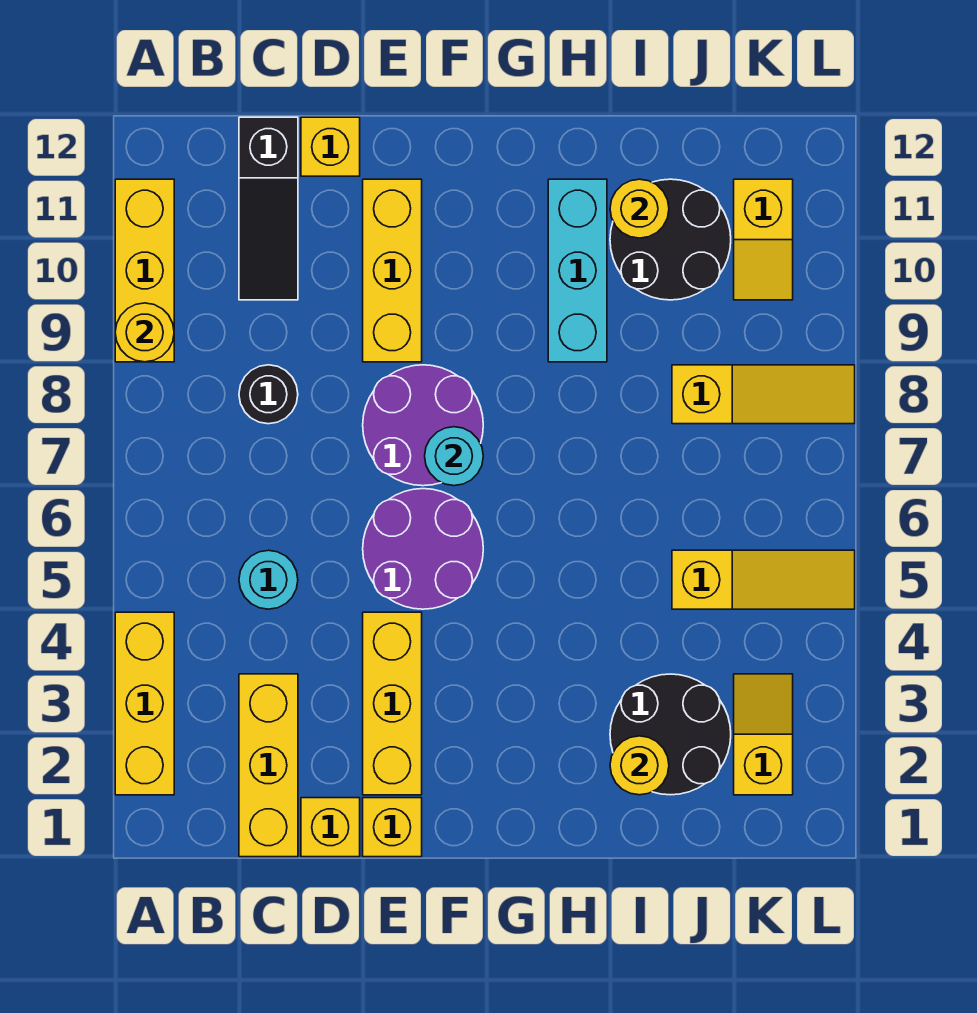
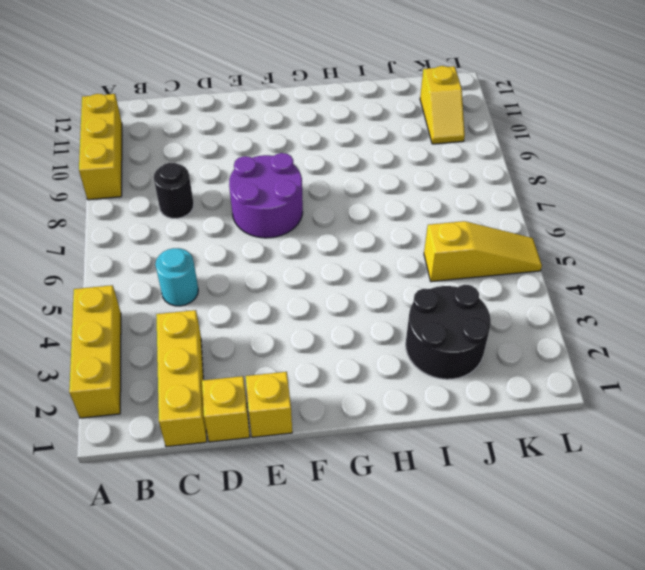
none -> black 1x3 slope [239,117,298,300]
none -> yellow 1x1 brick [301,117,360,176]
none -> yellow 1x3 brick [363,612,422,795]

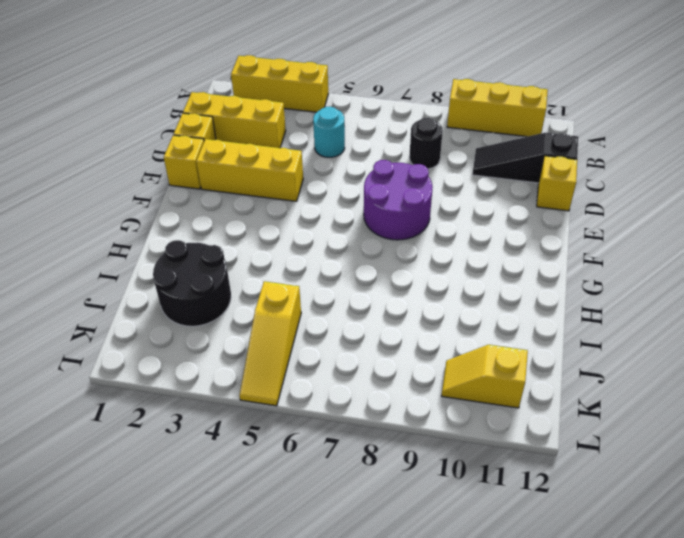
none -> purple 2x2 round brick [363,489,483,609]
none -> yellow 1x3 brick [363,179,422,362]
none -> cyan 1x3 brick [548,179,607,362]

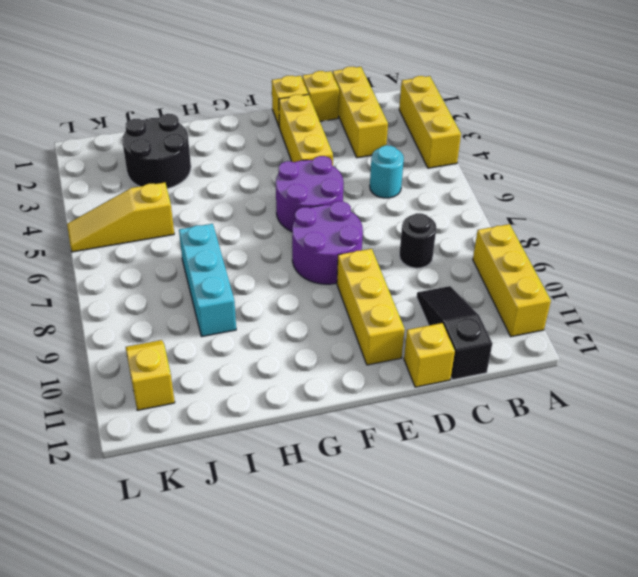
cyan 1x3 brick [179,224,236,337] -> cyan 1x3 brick moved to [548,179,607,362]
none -> black 2x2 round brick [610,179,731,300]
none -> yellow 1x3 slope [672,365,855,424]
none -> yellow 1x2 slope [734,674,793,795]

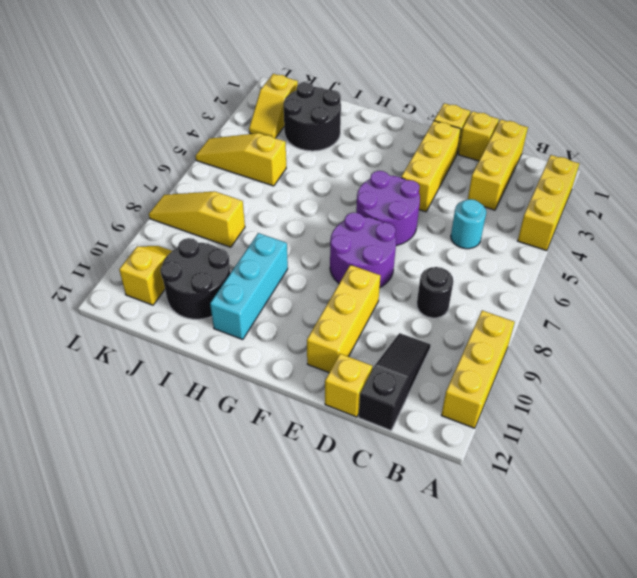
none -> yellow 1x1 round brick [115,303,174,362]
none -> cyan 1x1 round brick [425,427,483,486]
none -> yellow 1x1 round brick [610,736,669,795]

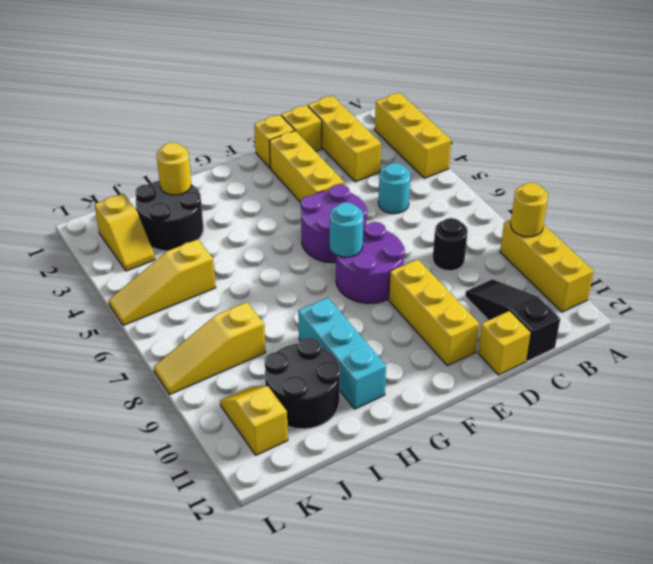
none -> yellow 1x1 round brick [610,179,669,238]

